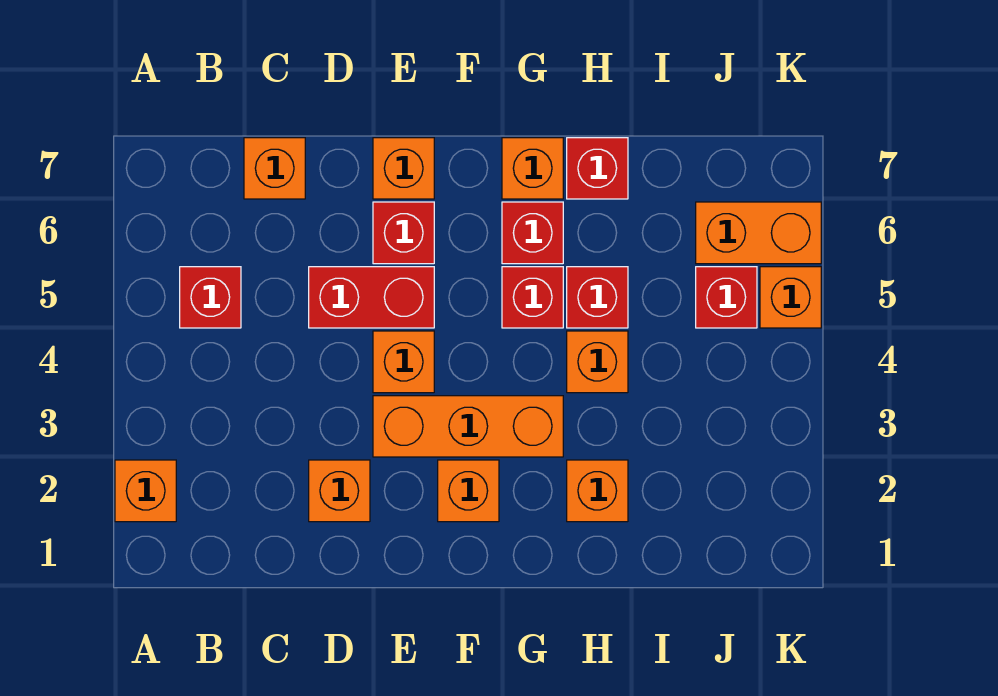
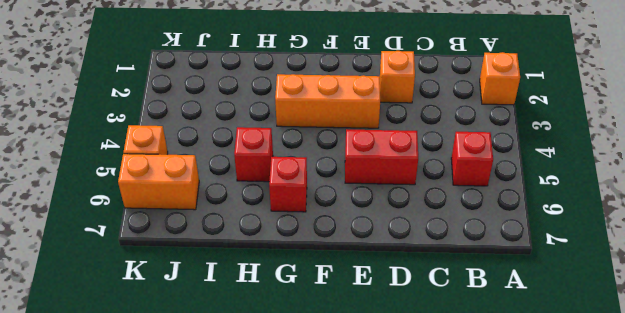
none -> orange 1x1 brick [244,138,305,199]
none -> orange 1x1 brick [373,331,434,393]
none -> red 1x1 brick [373,202,434,264]

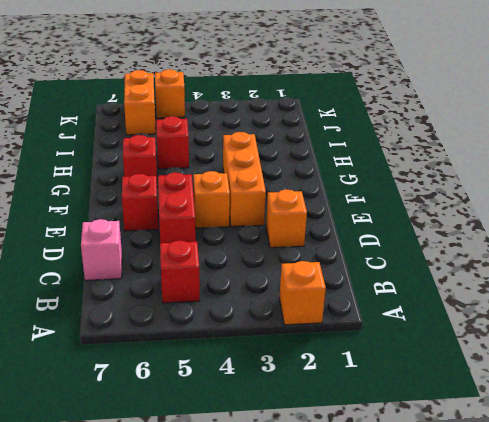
pink 1x1 brick [81,219,122,280] -> orange 1x1 brick [244,138,305,199]
none -> orange 1x1 brick [373,138,434,199]
none -> orange 1x1 brick [438,460,499,522]
none -> red 1x1 brick [502,267,563,328]

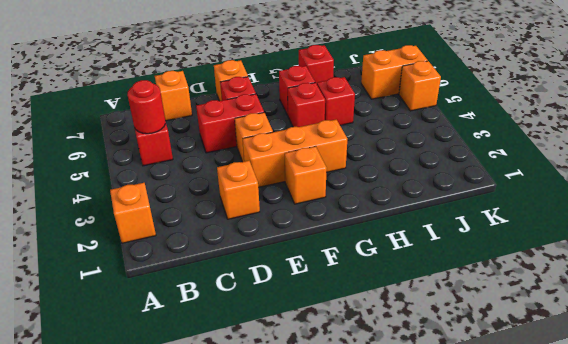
red 1x1 round brick [127,80,165,134] -> none
none -> orange 1x1 brick [502,138,563,199]
none -> orange 1x1 brick [567,460,628,522]
none -> orange 1x1 brick [567,331,628,393]

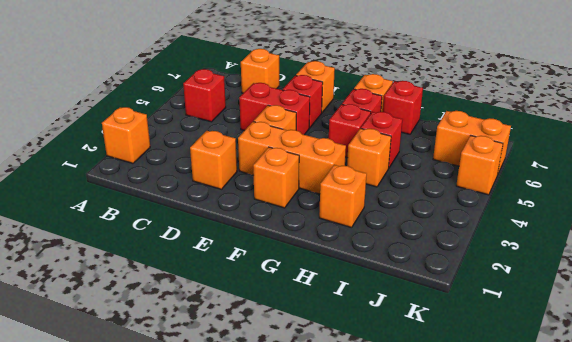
none -> red 1x1 brick [696,267,757,328]

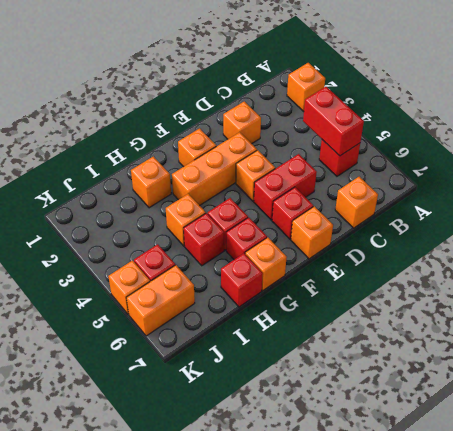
red 1x2 brick [303,87,364,156] -> none

